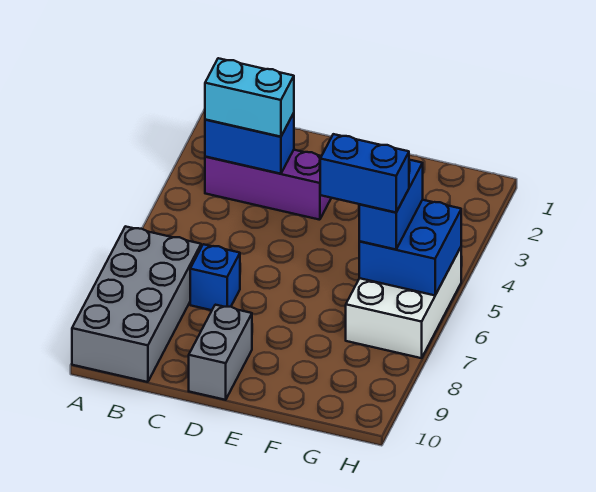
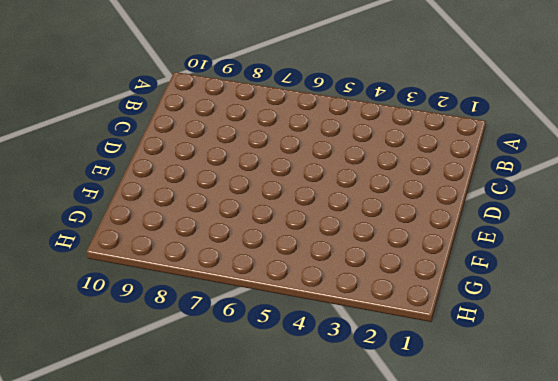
none -> grey 2x4 brick [72,226,201,382]
none -> purple 1x3 brick [205,150,331,220]

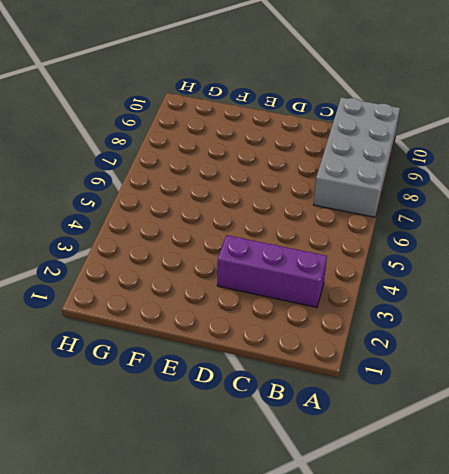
none -> blue 1x1 brick [190,244,240,310]
none -> grey 1x2 brick [189,305,252,400]

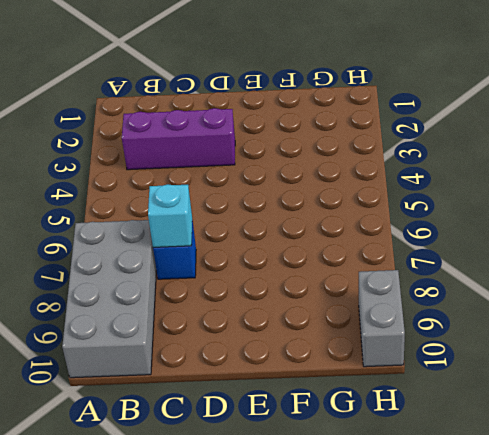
cyan 1x1 brick [148,184,192,247] -> none
grey 1x2 brick [359,270,405,367] -> grey 1x2 brick moved to [189,305,252,400]
none -> white 2x3 brick [346,247,461,358]
none -> blue 1x2 brick [205,113,294,174]

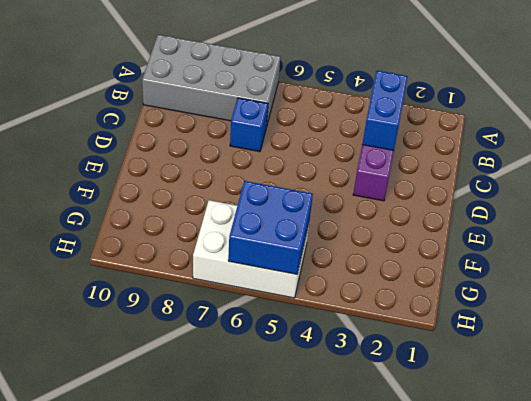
none -> grey 1x2 brick [189,305,252,400]
none -> cyan 1x2 brick [205,58,294,137]

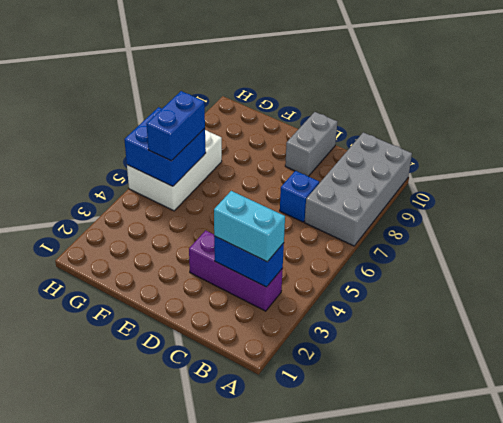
none -> blue 1x2 brick [320,134,409,212]

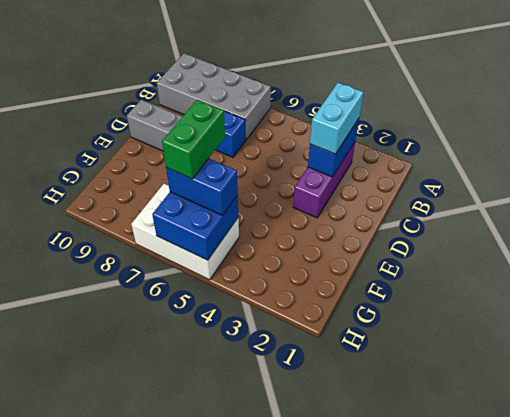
green 1x2 brick [162,100,225,179] -> blue 1x2 brick [320,134,409,212]

